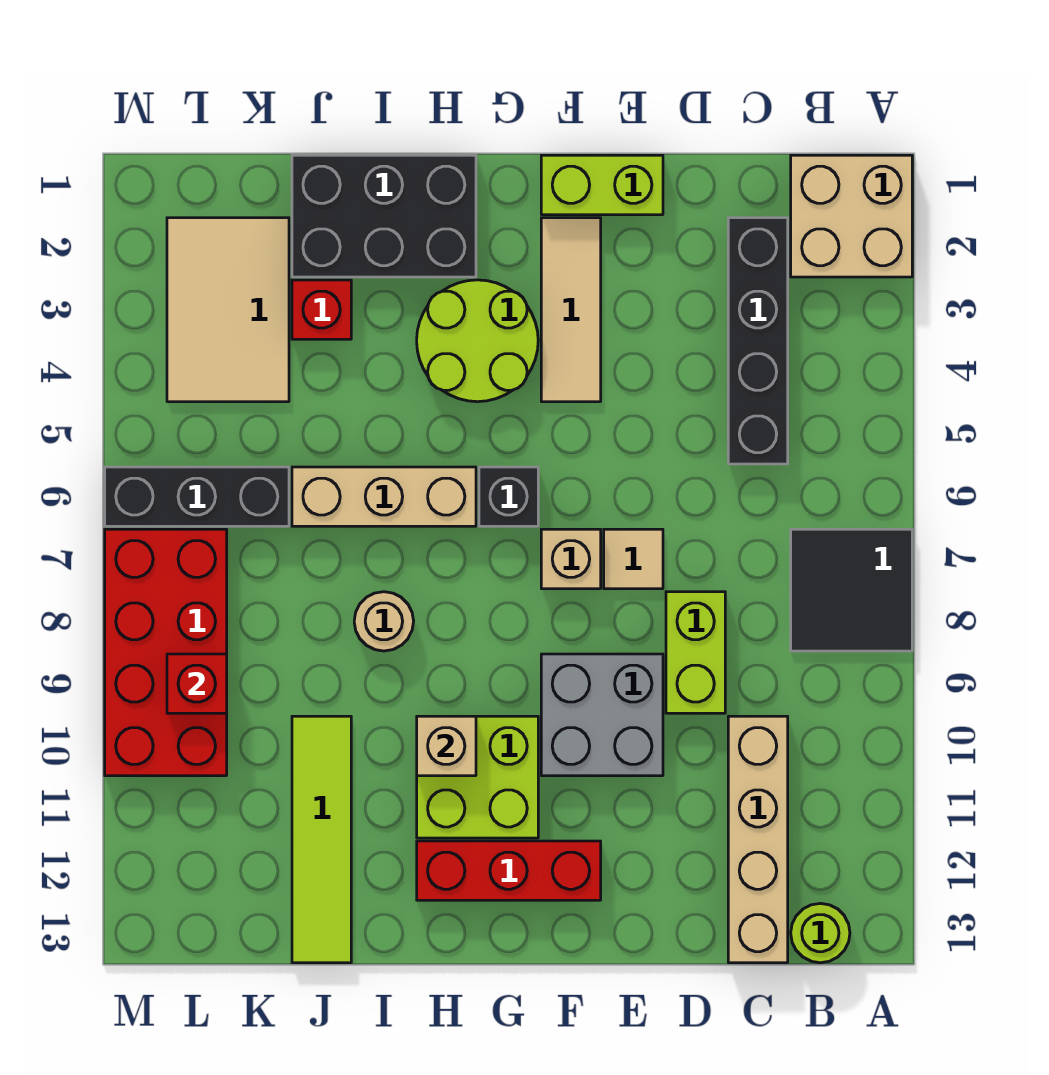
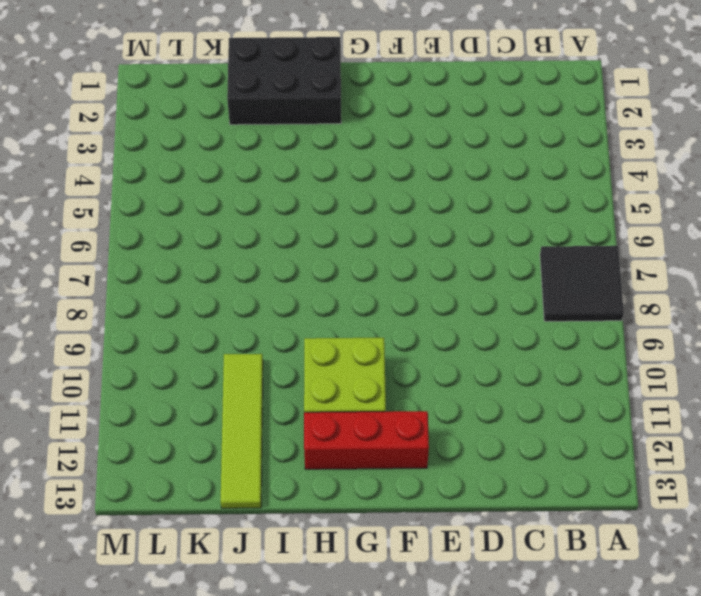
none -> tan 2x2 brick [791,155,912,277]
none -> lime 1x1 round brick [791,903,850,963]
none -> black 1x4 brick [728,218,788,464]

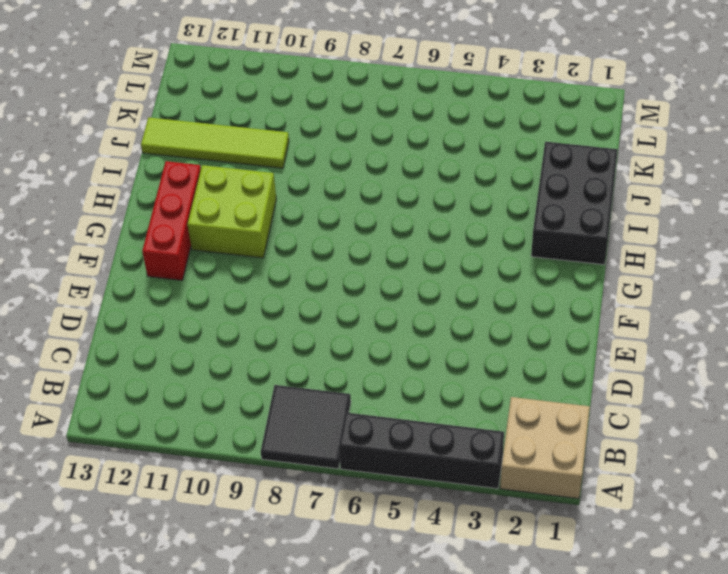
black 1x4 brick [339,412,504,489] -> black 1x4 brick moved to [728,218,788,464]
none -> lime 1x1 round brick [791,903,850,963]
none -> tan 1x4 brick [728,716,788,963]
none -> lime 1x2 brick [666,592,725,713]

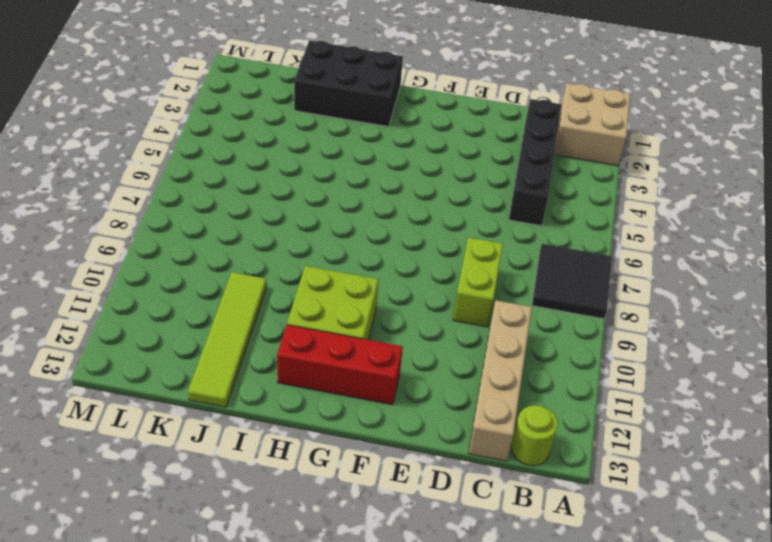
none -> lime 1x2 brick [541,155,663,215]
none -> tan 1x1 tile [604,529,663,589]
none -> grey 2x2 brick [541,654,663,776]

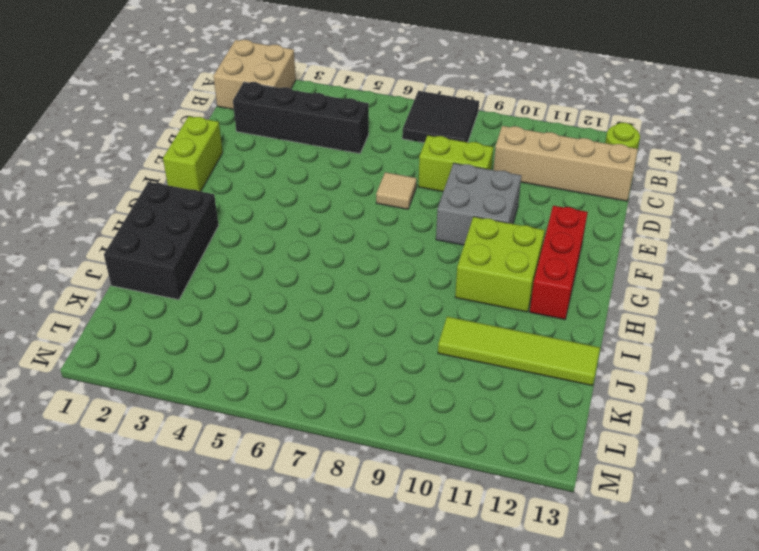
none -> tan 1x3 tile [541,218,601,402]
none -> tan 1x1 brick [541,529,601,589]
none -> lime 2x2 round brick [417,280,538,402]

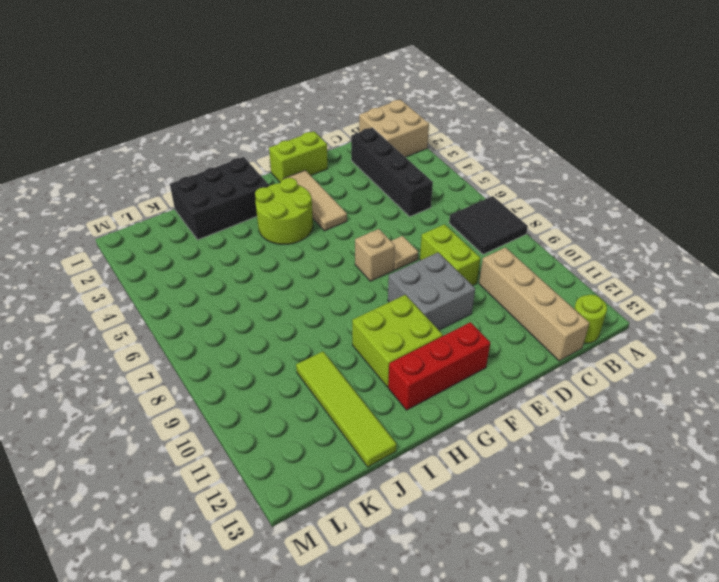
none -> black 1x1 brick [479,467,538,526]
none -> tan 1x3 brick [292,467,476,526]
none -> tan 1x1 round brick [354,592,414,651]

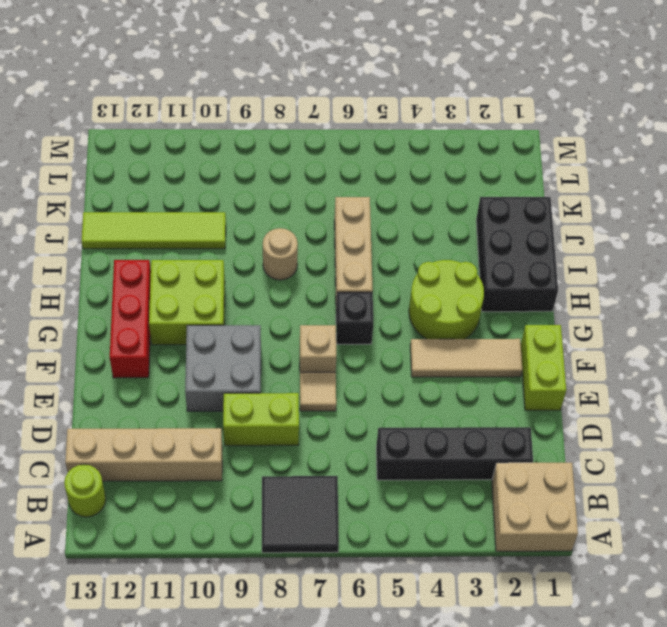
none -> red 1x1 brick [292,280,351,339]
none -> tan 2x3 tile [167,218,289,402]
none -> black 1x3 brick [105,467,289,526]

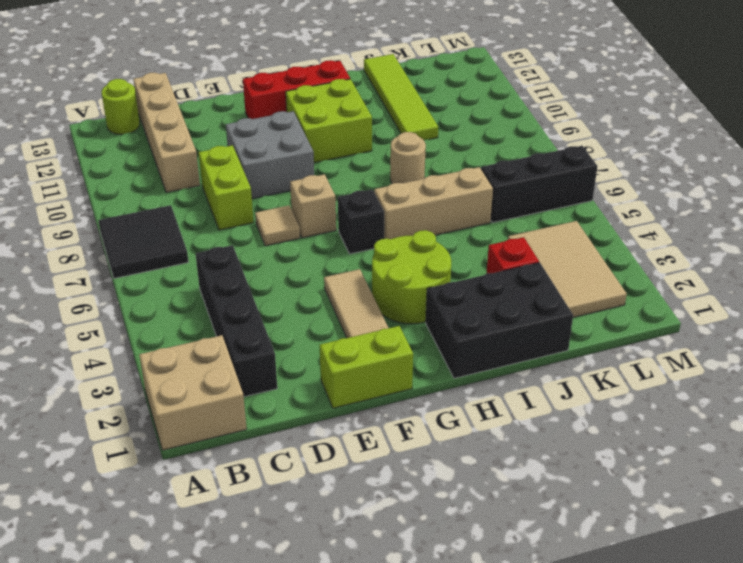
none -> red 2x4 brick [105,529,227,776]
none -> tan 1x1 brick [417,716,476,776]
none -> red 1x1 brick [167,654,227,713]

